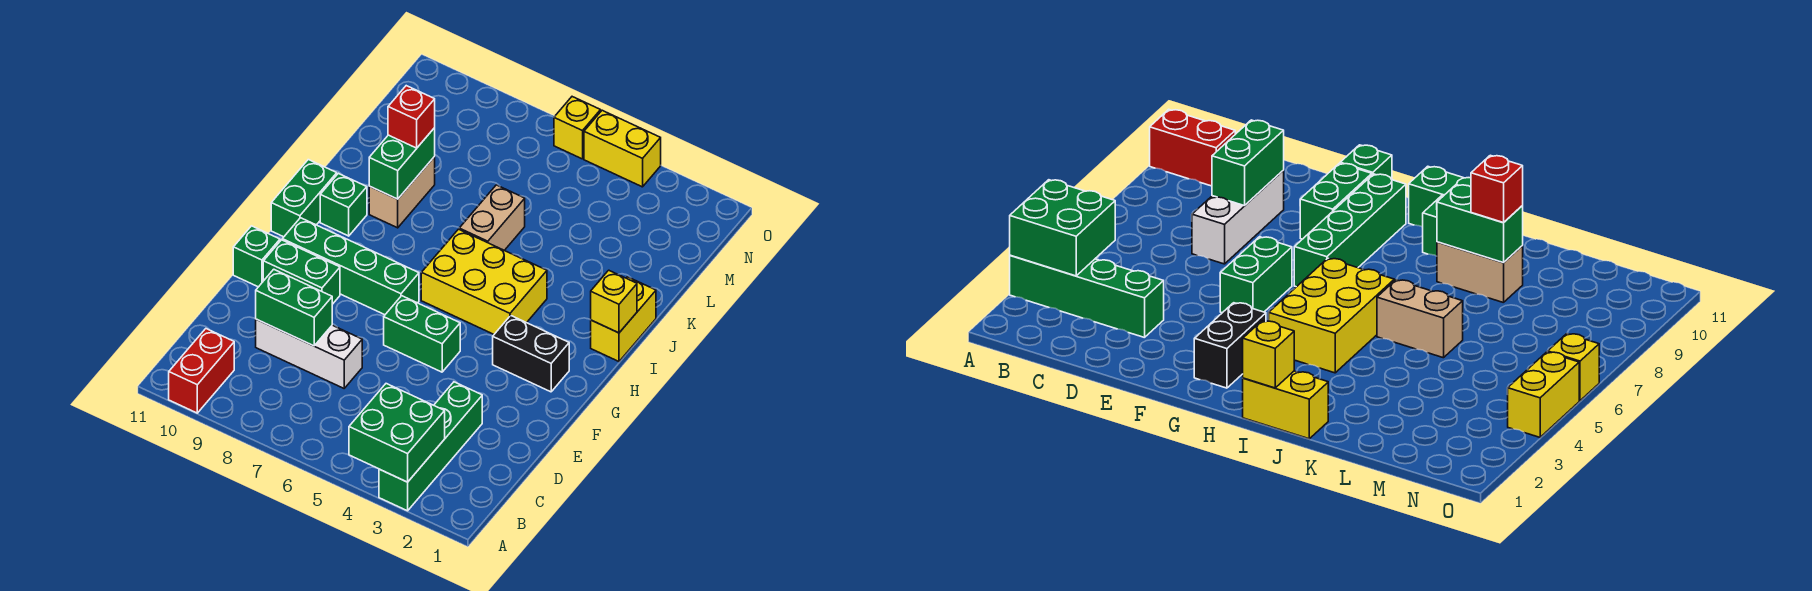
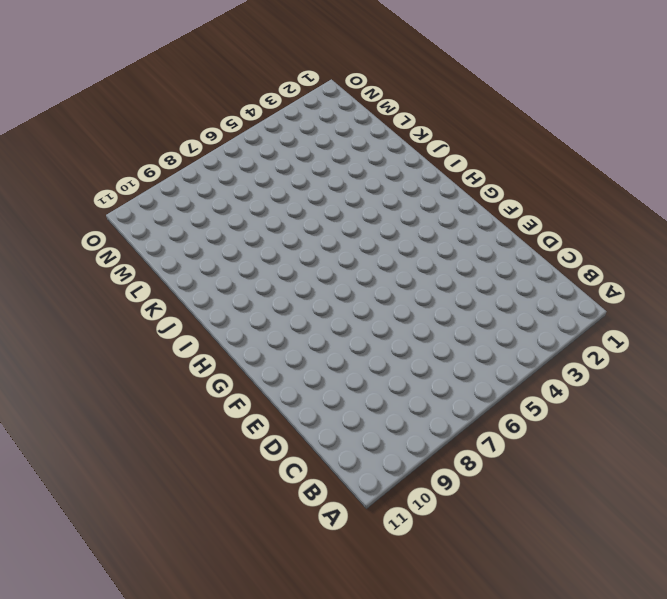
none -> green 1x4 brick [379,382,482,511]
none -> red 1x2 brick [169,329,234,413]
none -> white 1x3 brick [256,319,362,388]

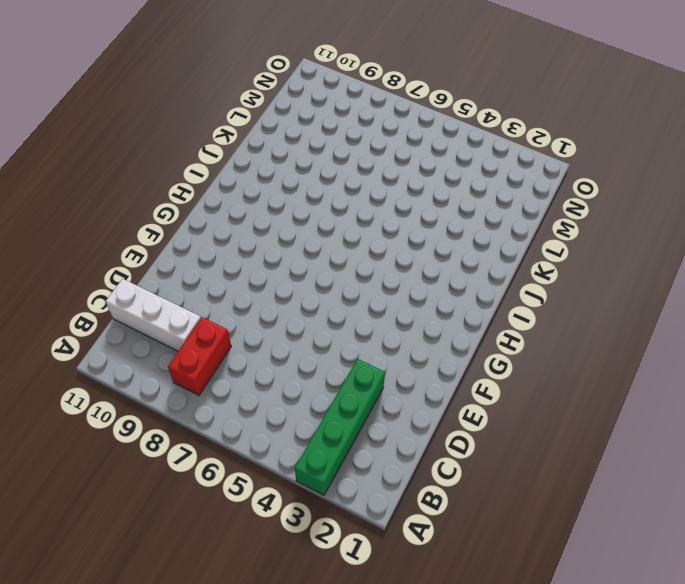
red 1x2 brick [168,317,231,395] -> red 1x2 brick moved to [169,329,234,413]
white 1x3 brick [106,279,201,351] -> white 1x3 brick moved to [256,319,362,388]
none -> green 1x2 brick [384,296,460,372]
none -> green 1x2 brick [263,240,340,304]
none -> green 1x1 brick [233,226,280,287]

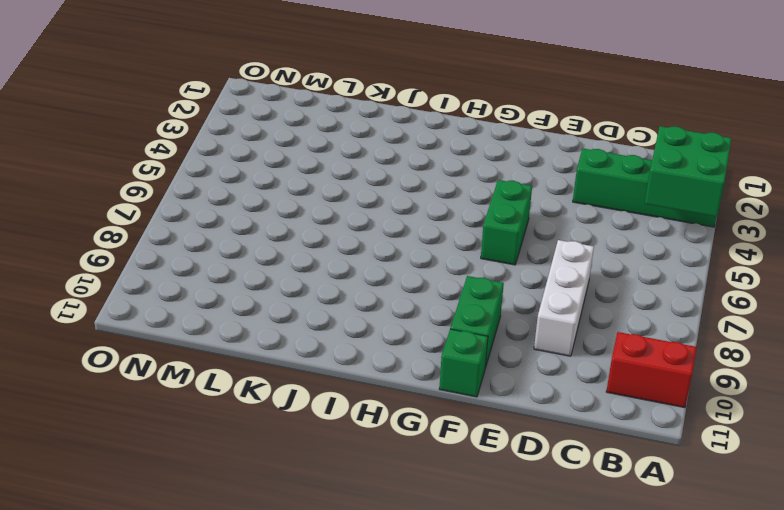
none -> black 1x2 brick [493,316,569,392]
none -> green 1x4 brick [282,218,419,315]
none -> yellow 2x3 brick [421,229,547,334]

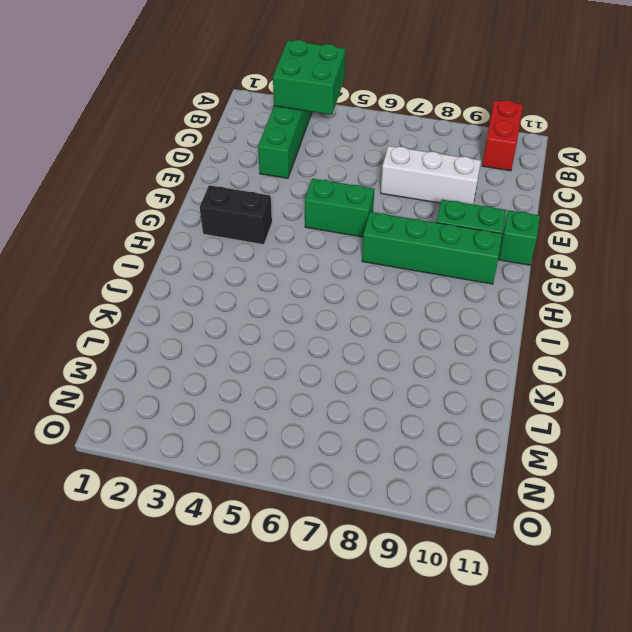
none -> yellow 2x3 brick [421,229,547,334]
none -> green 1x2 brick [271,160,337,237]
none -> yellow 1x2 brick [591,277,656,361]

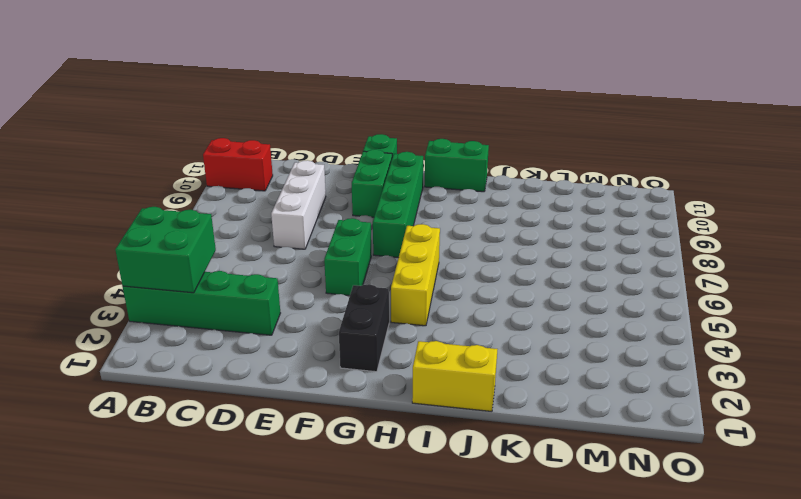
yellow 1x3 brick [391,224,440,326] -> yellow 2x3 brick [421,229,547,334]
none -> green 1x1 brick [320,173,367,236]
none -> tan 1x2 brick [459,185,525,250]
none -> tan 1x2 brick [369,157,435,228]

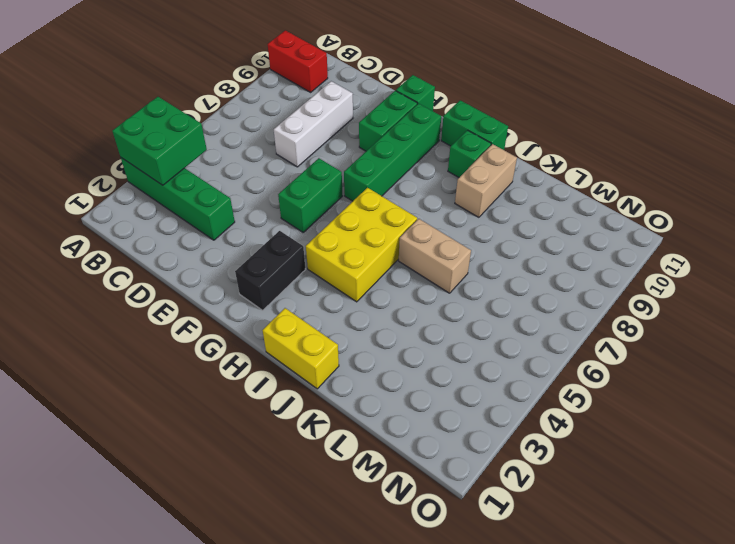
tan 1x2 brick [455,144,517,217] -> tan 1x2 brick turned to [369,157,435,228]
none -> yellow 1x2 brick [584,110,661,187]
none -> yellow 1x1 brick [554,97,601,159]
none -> green 1x2 brick [256,269,332,346]

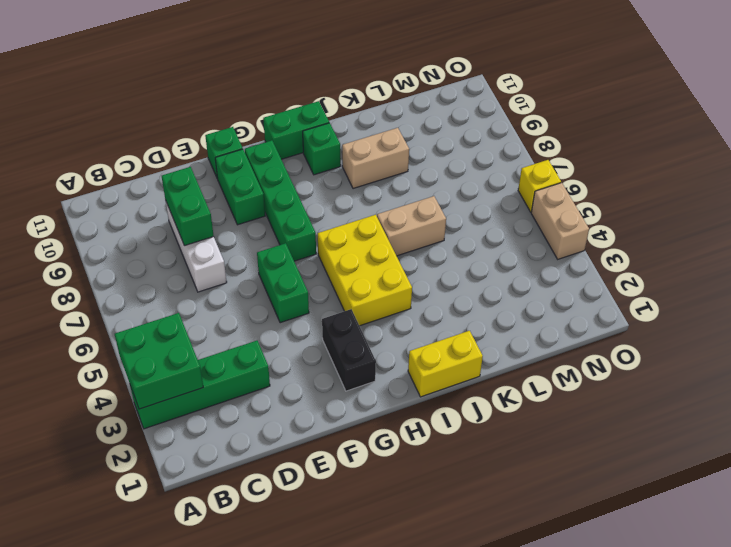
tan 1x2 brick [531,183,589,259] -> yellow 1x2 brick [584,110,661,187]
none -> red 1x2 brick [169,329,234,413]
none -> yellow 1x1 brick [591,270,637,333]
none -> green 1x2 brick [369,128,435,199]

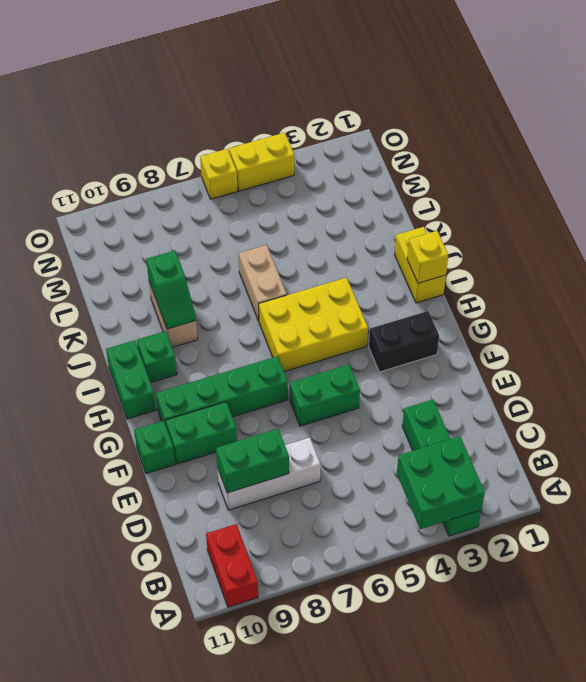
green 1x2 slope [146,251,196,329] -> green 1x2 brick [369,128,435,199]
none -> red 1x1 brick [388,86,435,148]

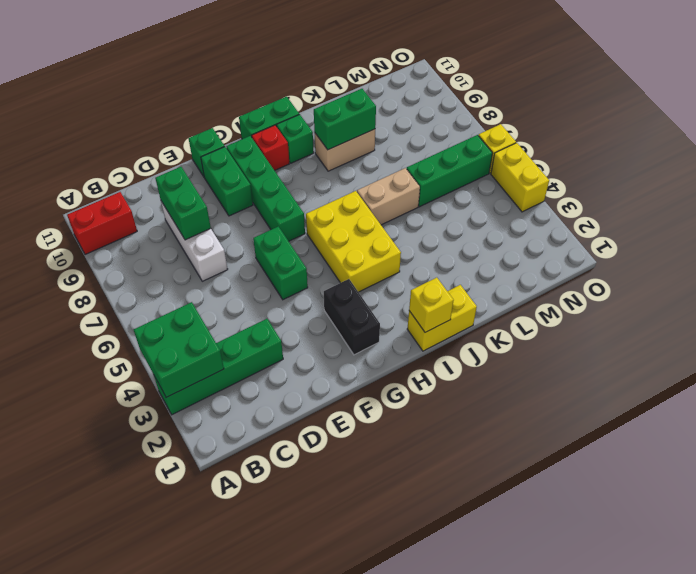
red 1x1 brick [252,125,289,171] -> red 1x1 brick moved to [388,86,435,148]
green 1x3 brick [407,135,492,207] -> none

